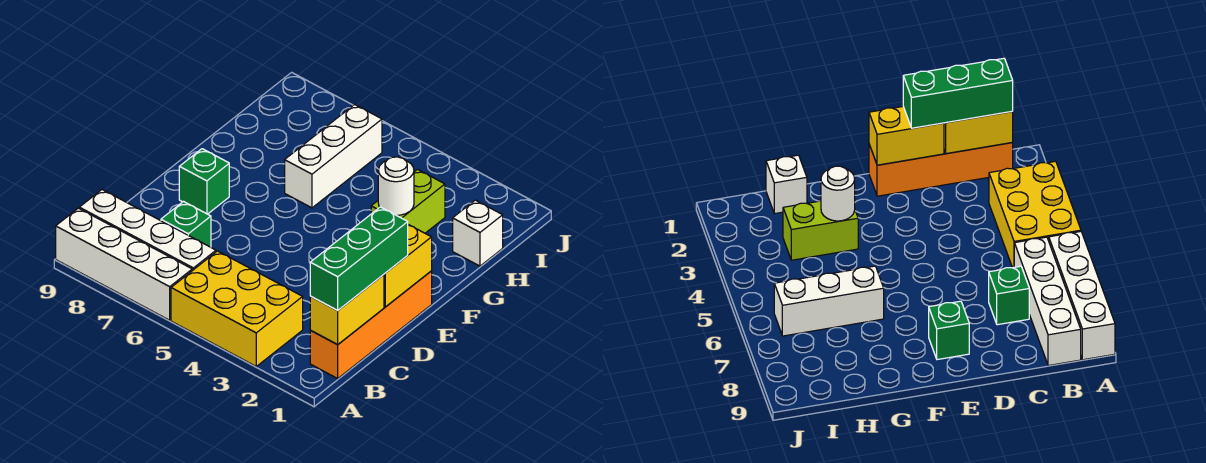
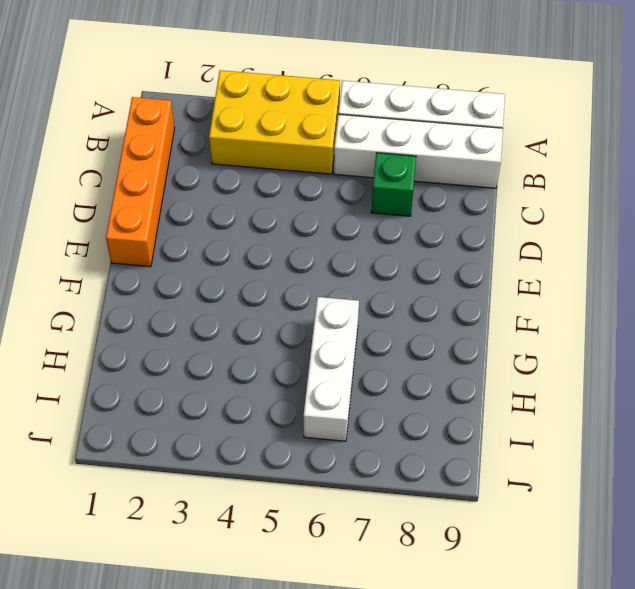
none -> green 1x1 brick [179,149,229,214]
none -> lime 1x2 brick [371,169,445,233]
none -> white 1x1 brick [453,200,503,266]

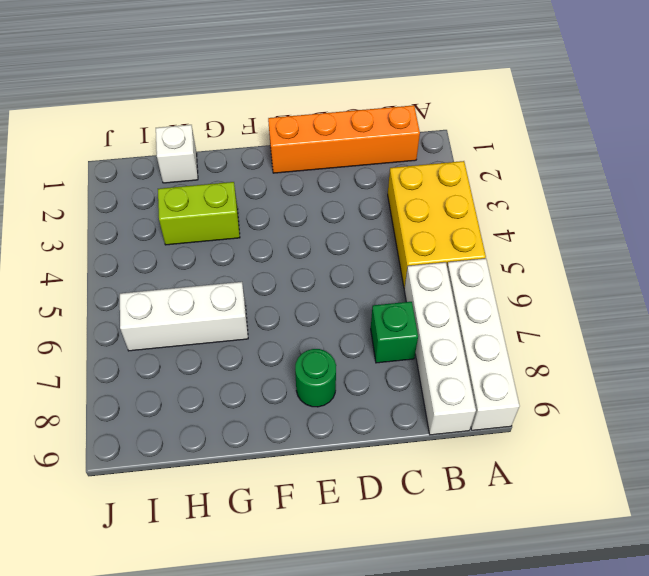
green 1x1 round brick [295,349,336,407] -> green 1x1 brick [179,149,229,214]
none -> yellow 1x2 brick [310,275,384,345]
none -> yellow 1x2 brick [384,225,432,307]
none -> white 1x1 round brick [378,157,414,215]

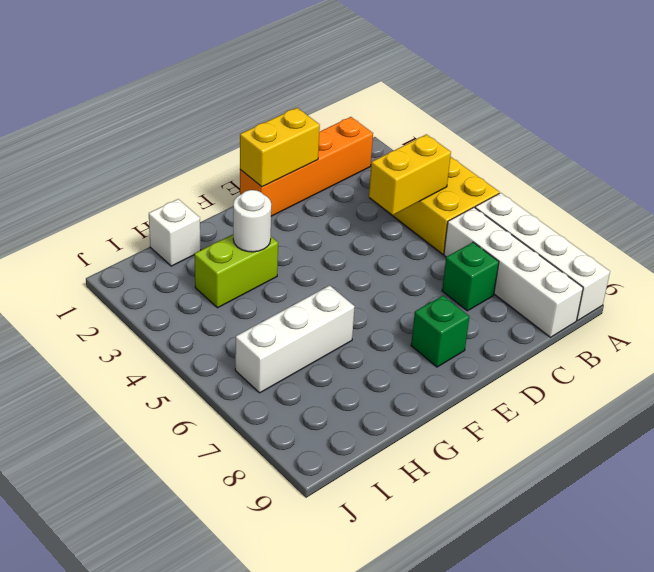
yellow 1x2 brick [369,134,451,215] -> yellow 1x2 brick moved to [310,275,384,345]
none -> green 1x3 brick [310,207,408,310]

